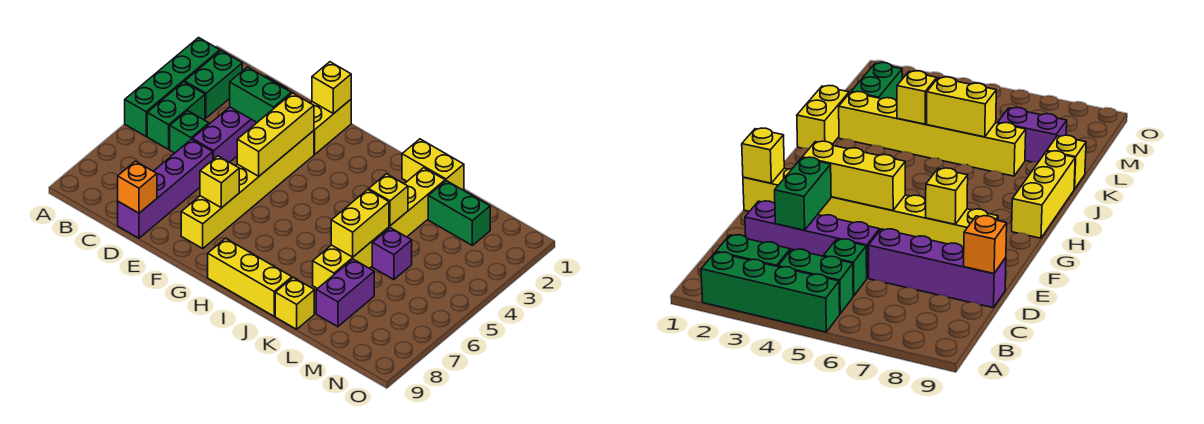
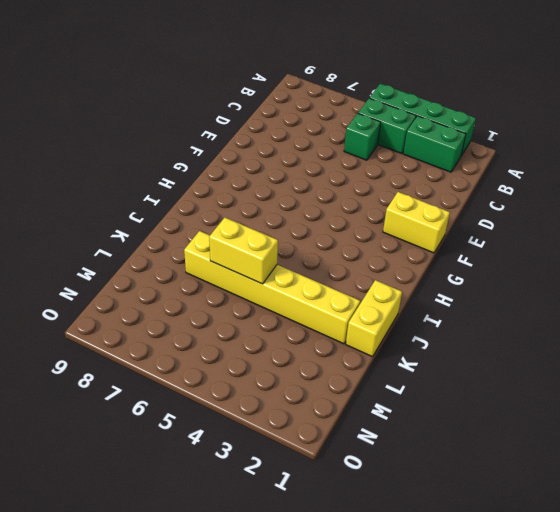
none -> purple 1x4 brick [192,77,288,162]
none -> purple 1x4 brick [118,139,213,238]
none -> yellow 1x6 brick [181,131,314,248]

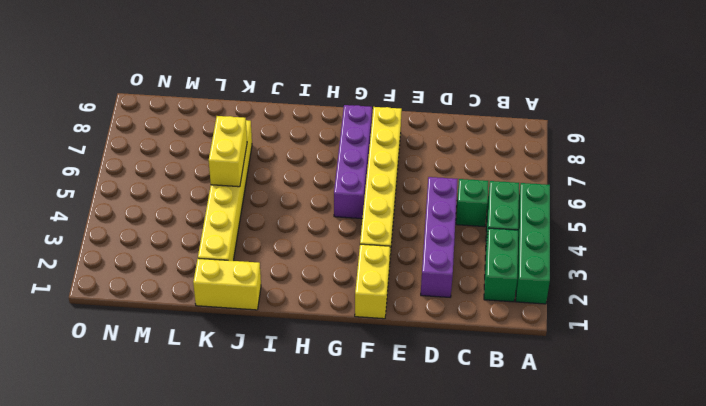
purple 1x4 brick [334,105,372,219] -> purple 1x4 brick moved to [118,139,213,238]
none -> yellow 1x3 brick [208,238,292,316]
none -> yellow 1x1 brick [275,277,314,329]
none -> green 1x2 brick [428,181,490,245]

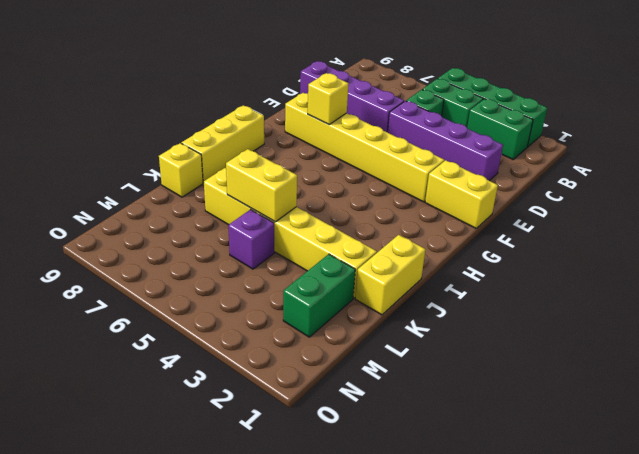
none -> purple 1x2 brick [316,259,374,327]
none -> green 1x2 brick [230,67,291,122]
none -> orange 1x1 brick [118,161,157,213]

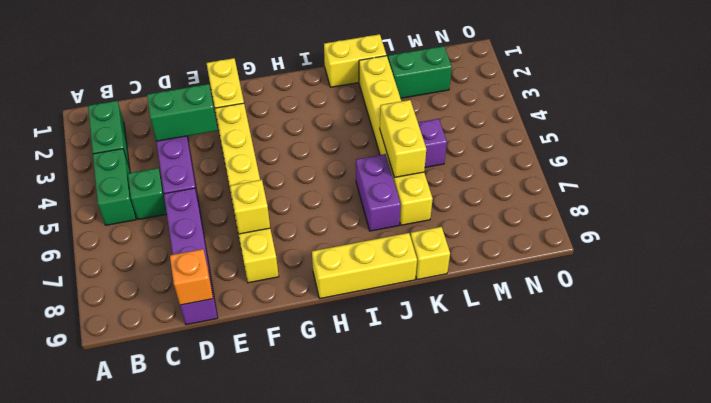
purple 1x2 brick [356,154,401,231] -> purple 1x2 brick moved to [316,259,374,327]
none -> green 1x4 brick [125,38,220,136]
none -> yellow 1x1 brick [312,62,351,114]
none -> yellow 1x3 brick [237,93,314,176]

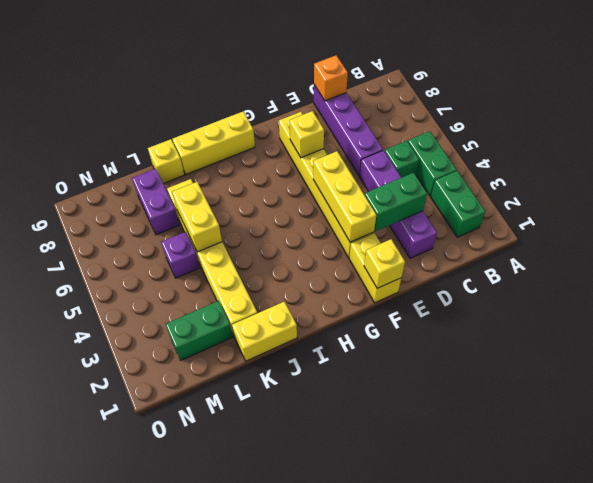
none -> green 1x4 brick [125,38,220,136]
none -> yellow 1x1 brick [369,174,408,226]

